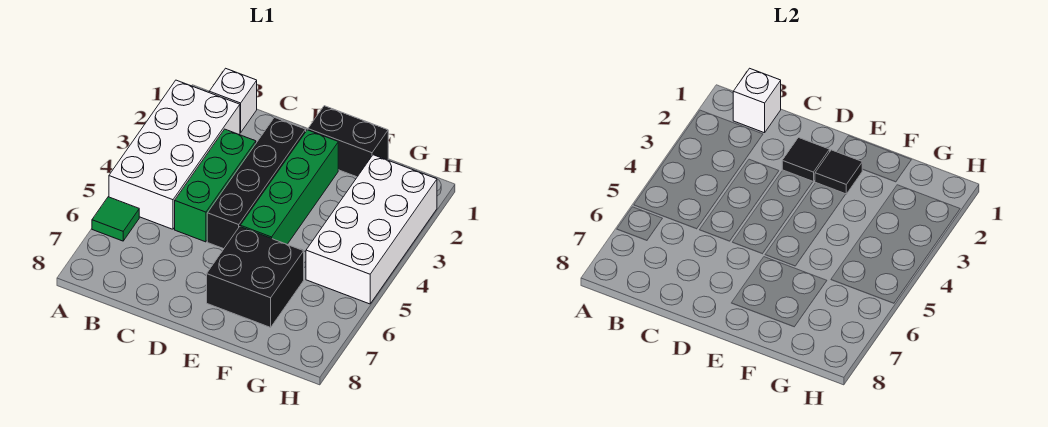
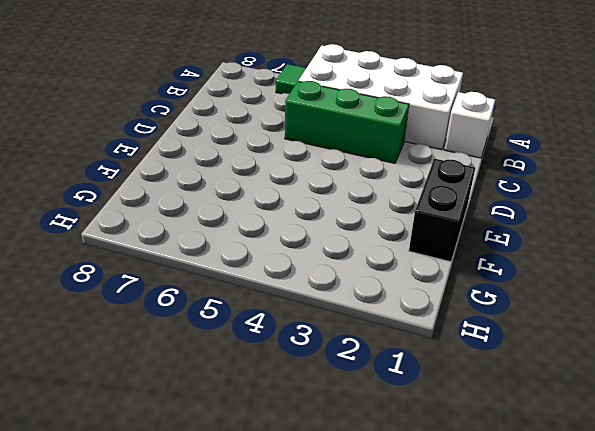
none -> black 1x4 brick [207,118,306,249]
none -> green 1x4 brick [240,130,338,244]
none -> black 2x2 brick [207,227,304,327]

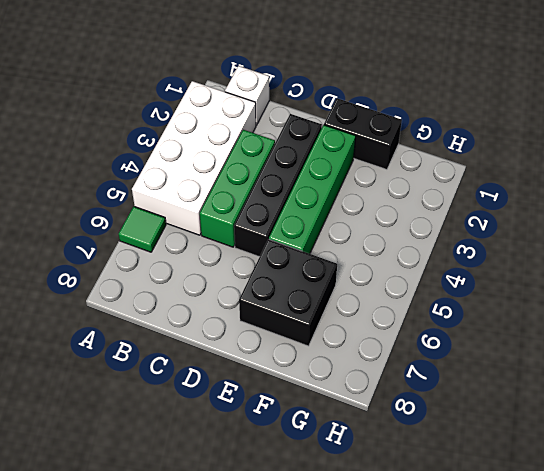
none -> white 2x4 brick [306,155,437,304]
none -> white 1x1 brick [733,68,781,133]
none -> black 1x1 tile [782,138,830,182]

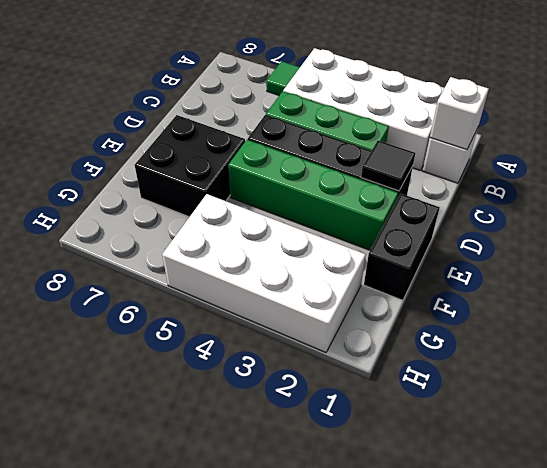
none -> black 1x1 tile [815,150,862,194]

